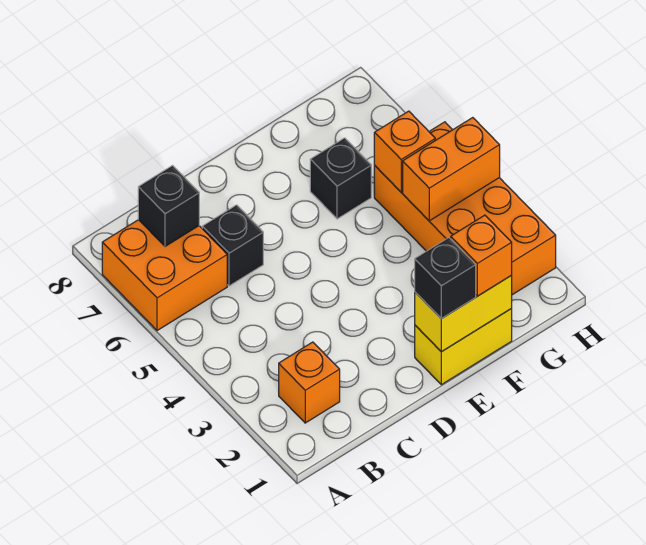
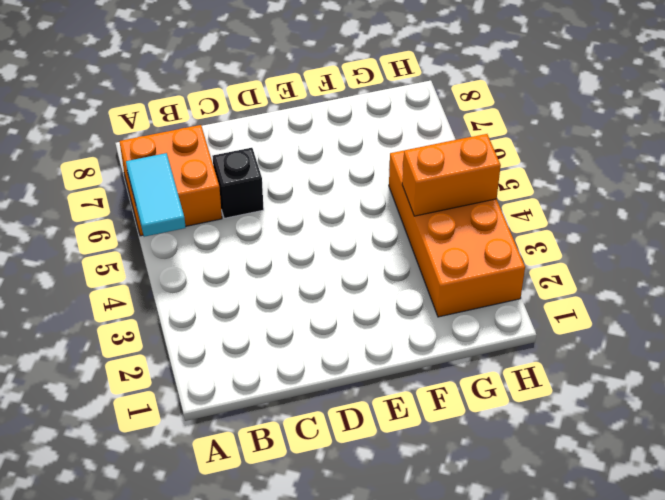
cyan 1x2 tile [126,153,186,237] -> none
none -> orange 1x1 brick [279,342,340,423]
none -> yellow 1x2 brick [415,309,512,385]
none -> black 1x1 brick [310,138,371,219]

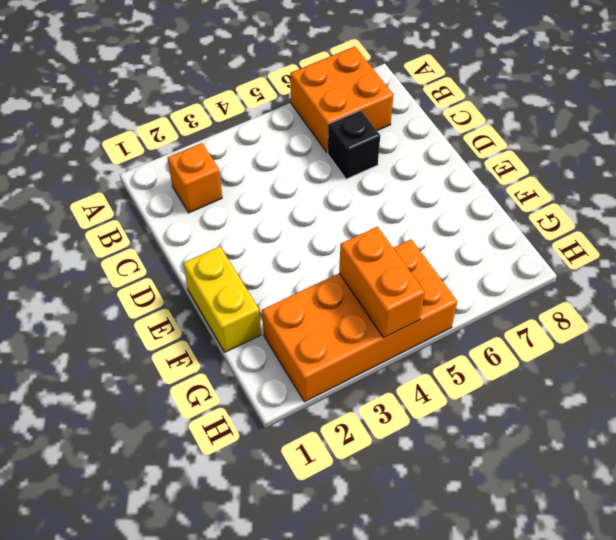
none -> black 1x1 brick [310,138,371,219]
none -> black 1x1 brick [138,166,199,246]
none -> yellow 1x2 brick [415,276,512,352]

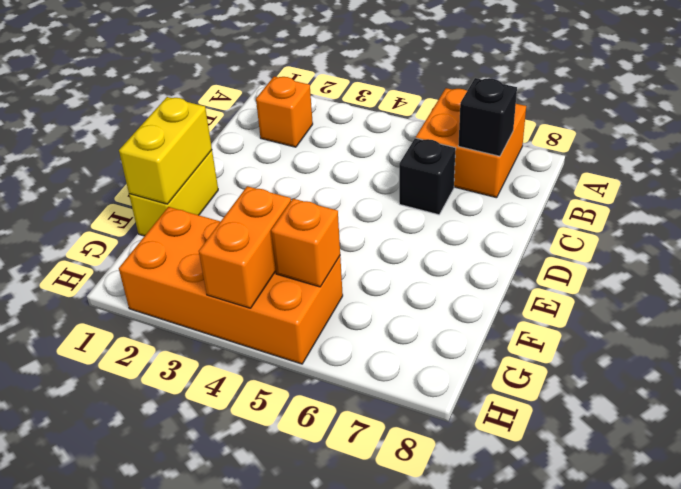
none -> black 1x1 brick [310,138,371,219]
none -> black 1x1 brick [415,238,476,319]
none -> orange 1x1 brick [451,215,512,296]

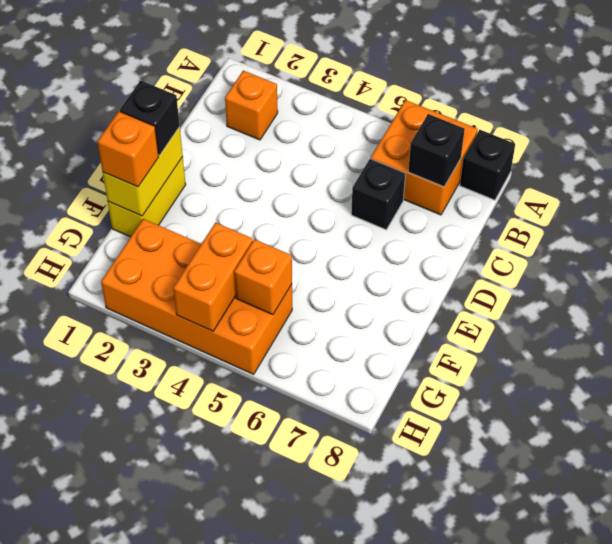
black 1x1 brick [460,130,515,200] -> black 1x1 brick moved to [310,138,371,219]

